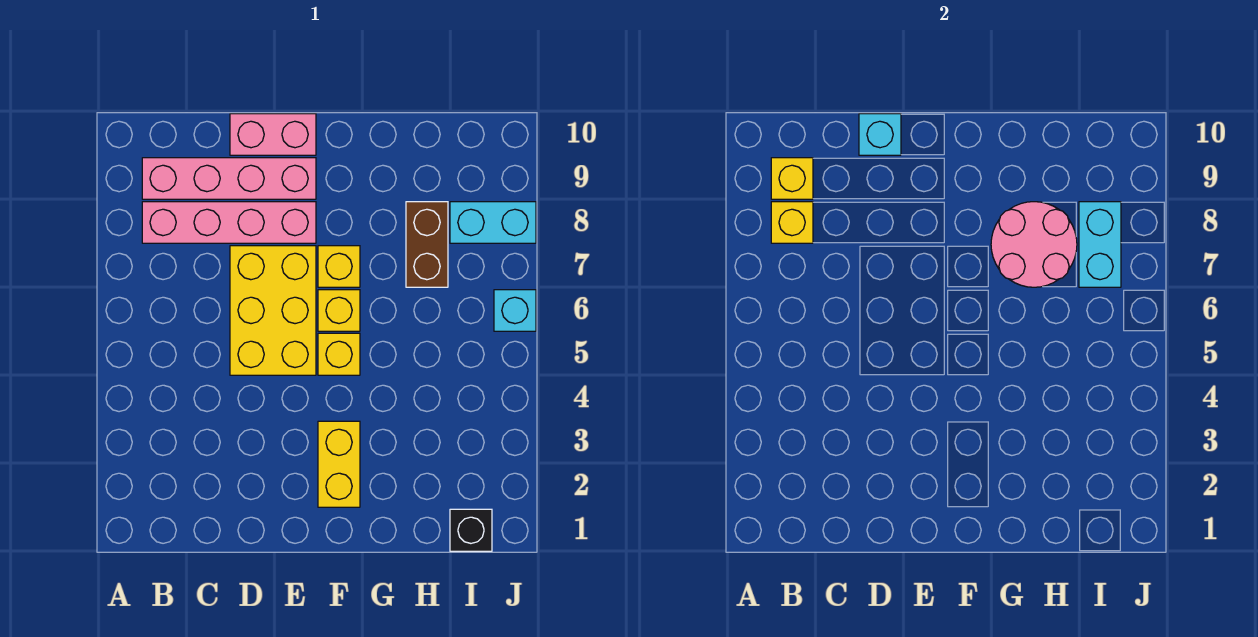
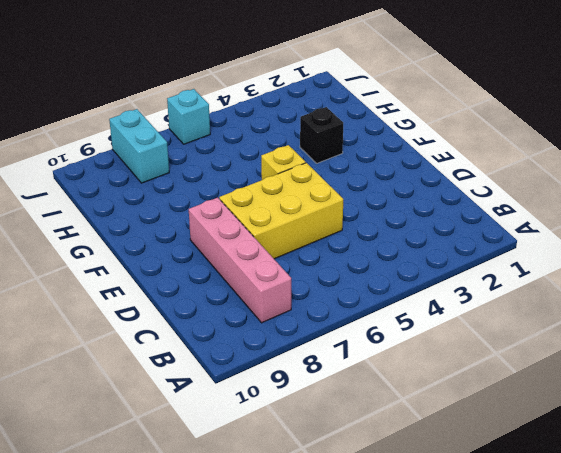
black 1x1 brick [300,107,343,163] -> black 1x1 brick moved to [450,509,492,551]
none -> pink 1x4 brick [142,158,316,199]
none -> pink 1x2 brick [230,114,316,155]
none -> yellow 1x2 brick [318,421,360,507]

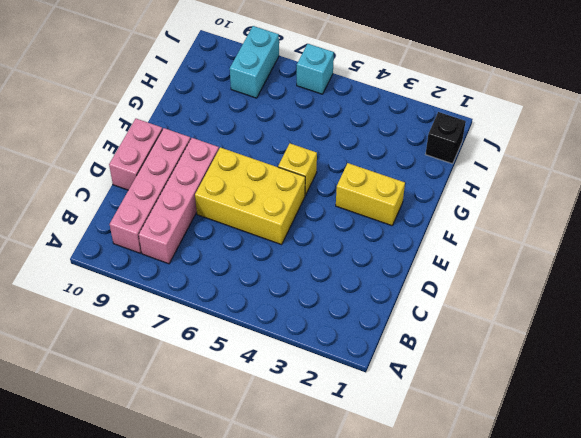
none -> yellow 1x1 brick [318,290,360,331]
none -> yellow 1x1 brick [318,246,360,287]
none -> brown 1x2 brick [406,202,448,287]

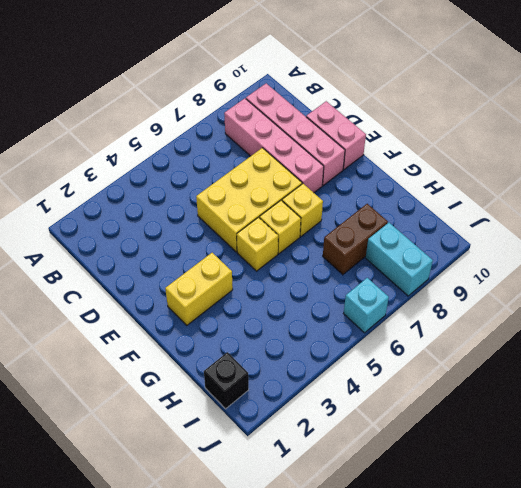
none -> yellow 1x1 brick [771,202,813,243]
none -> yellow 1x1 brick [771,158,813,199]
none -> cyan 1x1 brick [859,114,901,155]

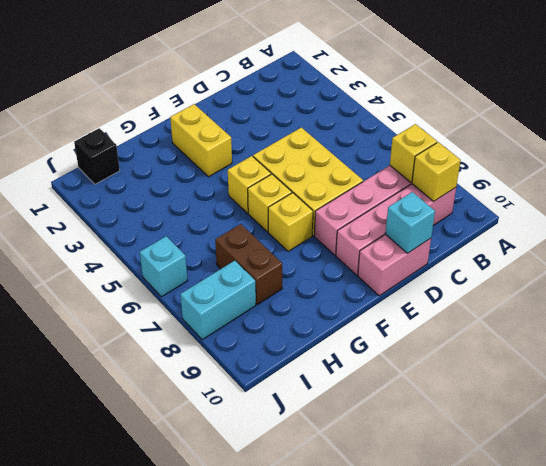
none -> pink 2x2 round brick [991,202,1077,287]
none -> cyan 1x2 brick [1079,202,1121,287]

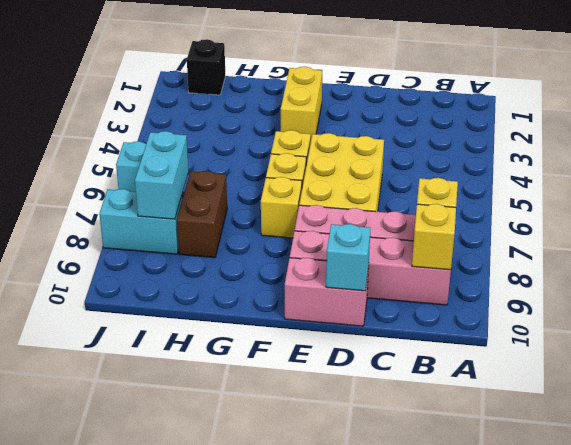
none -> pink 2x2 round brick [991,202,1077,287]

